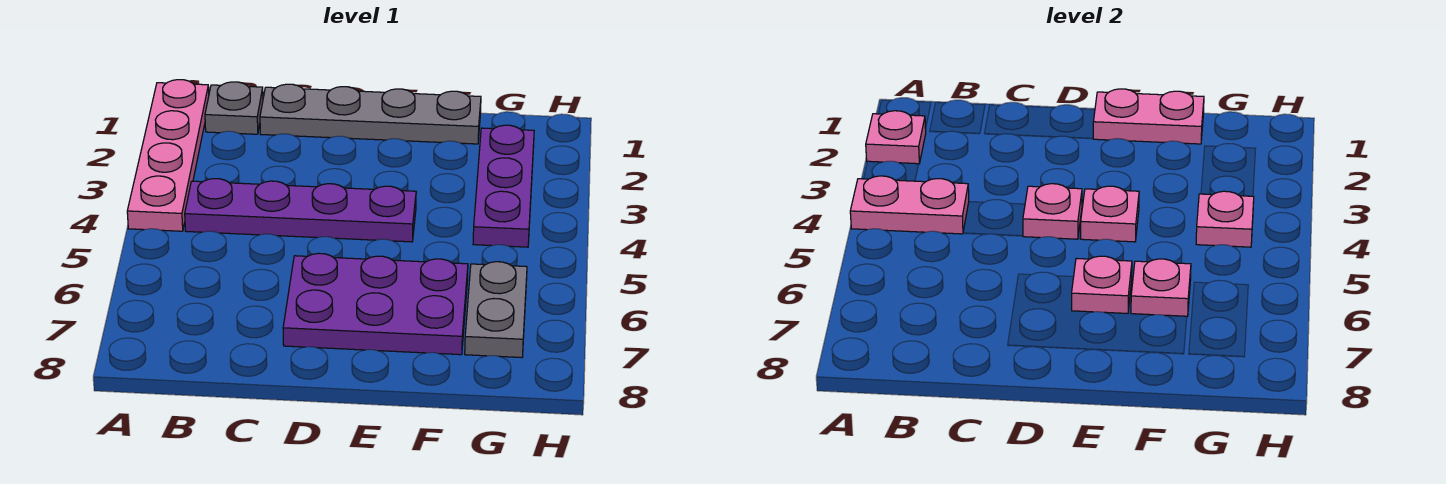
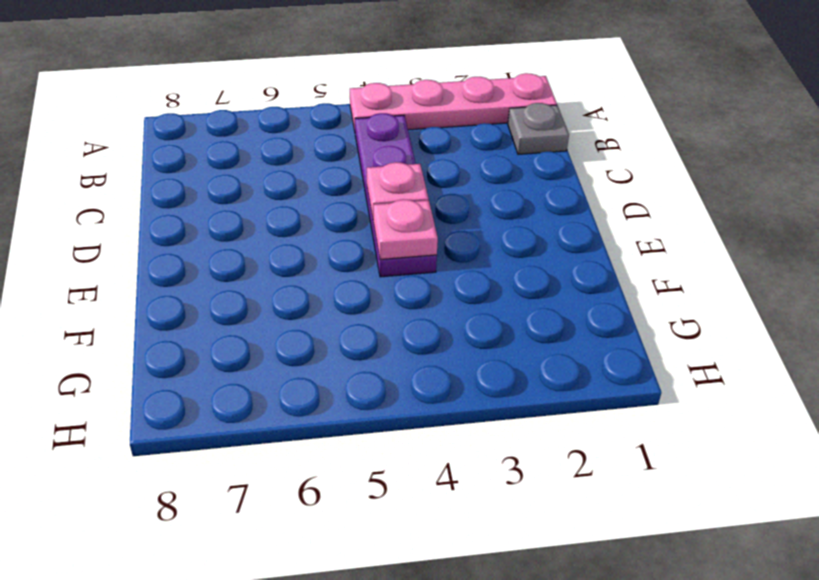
none -> grey 1x4 plate [260,84,481,144]
none -> purple 2x3 plate [283,253,468,355]
none -> purple 1x3 plate [473,125,534,247]

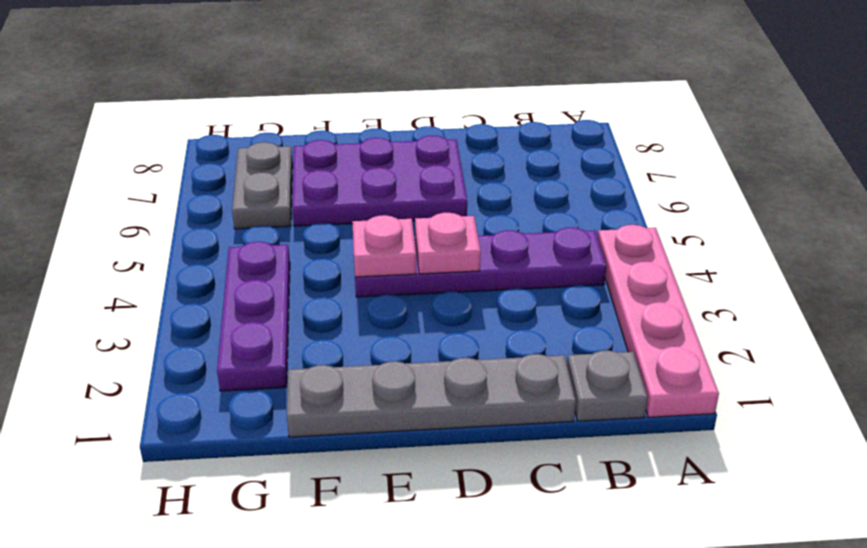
none -> pink 1x1 plate [866,111,926,164]
none -> pink 1x2 plate [850,176,969,234]
none -> pink 1x2 plate [1093,89,1204,144]

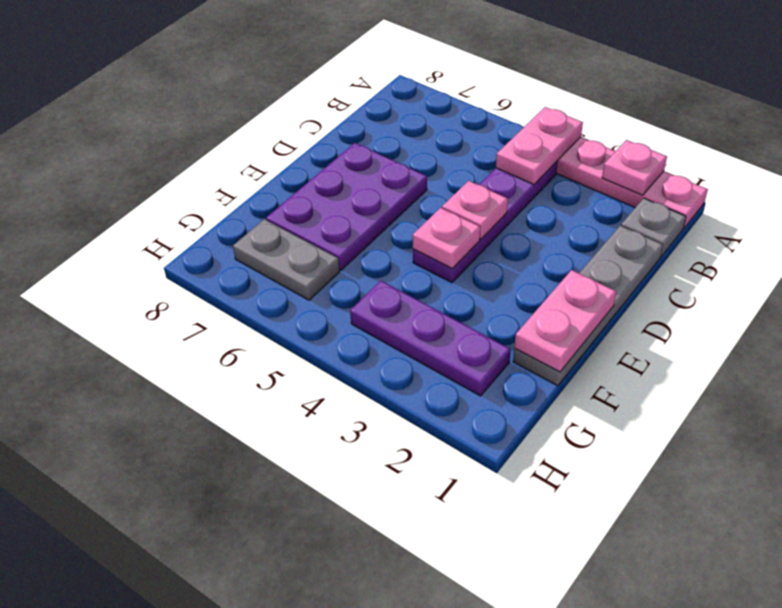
none -> pink 1x1 plate [1072,256,1132,313]
none -> pink 1x1 plate [1131,259,1191,316]
none -> pink 1x1 plate [1196,191,1254,247]

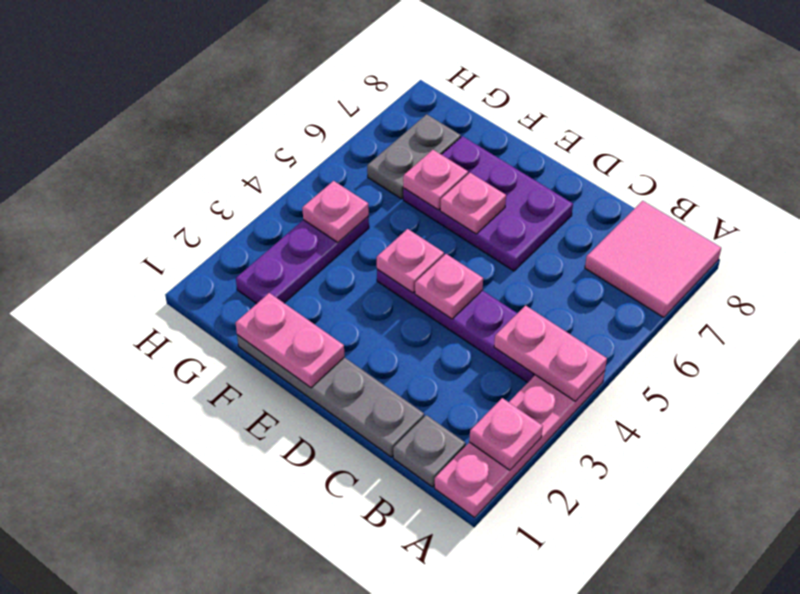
pink 2x2 tile [585,201,721,318] -> none

